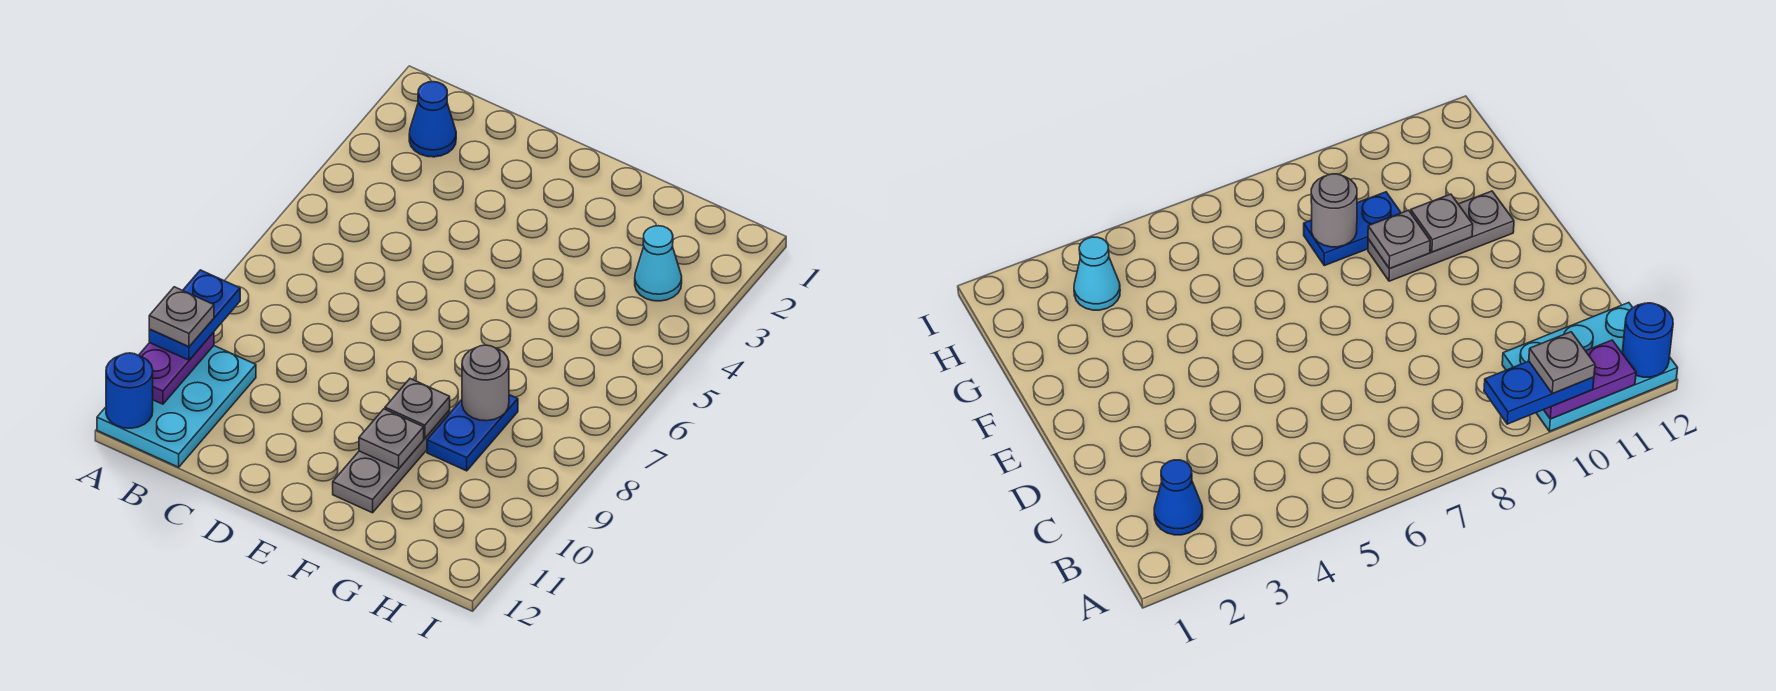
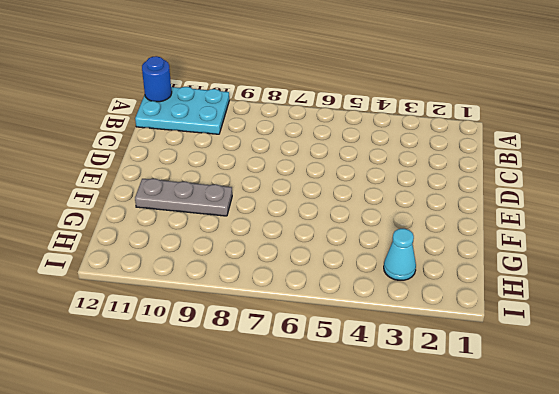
none -> blue 1x1 cone [409,82,456,157]
none -> blue 1x2 plate [427,395,518,471]
none -> purple 1x2 plate [139,332,214,404]

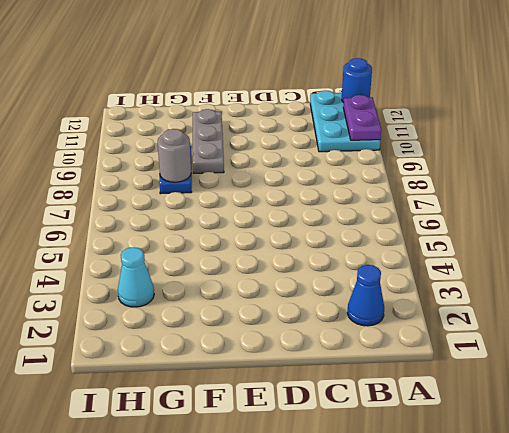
none -> grey 1x1 plate [385,379,450,438]
none -> grey 1x1 plate [359,409,424,469]
none -> blue 1x2 plate [149,270,240,360]

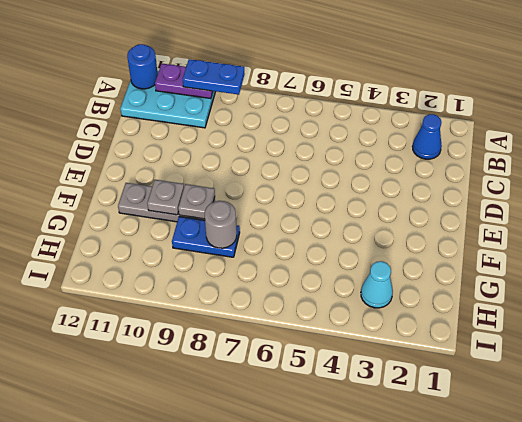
none -> grey 1x1 plate [149,287,214,347]

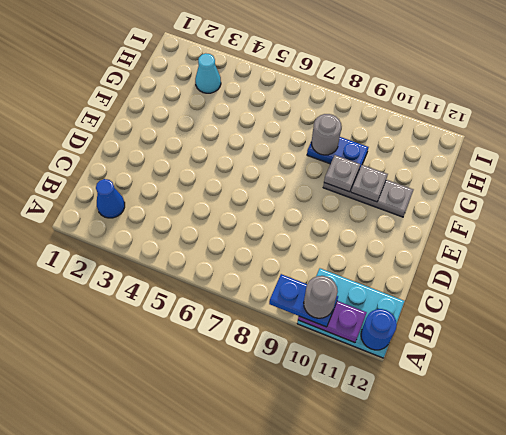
grey 1x1 round brick [304,276,338,318] -> grey 1x1 plate [149,287,214,347]

